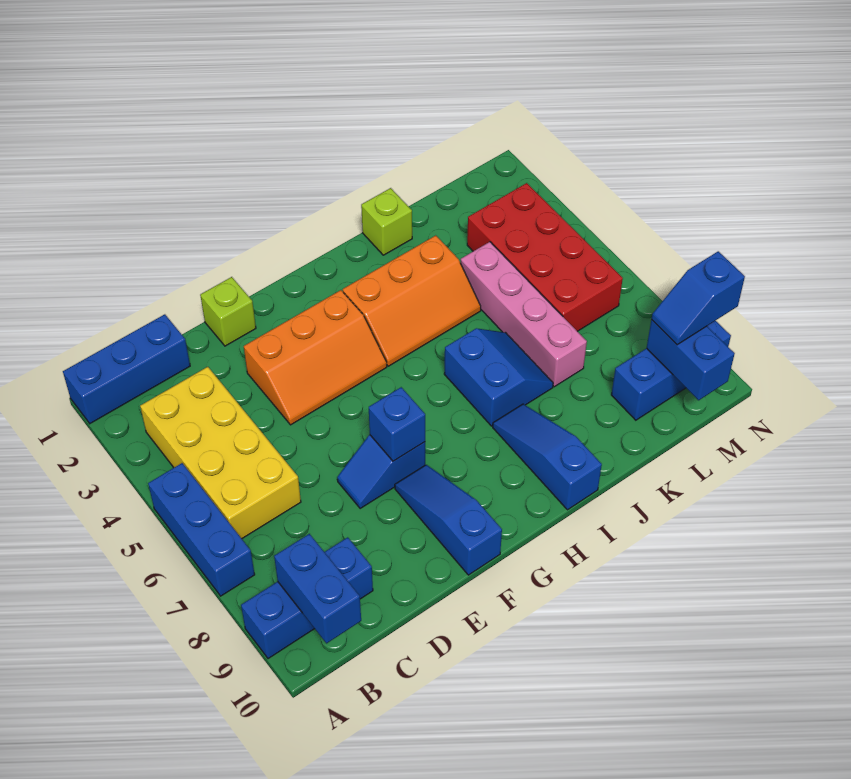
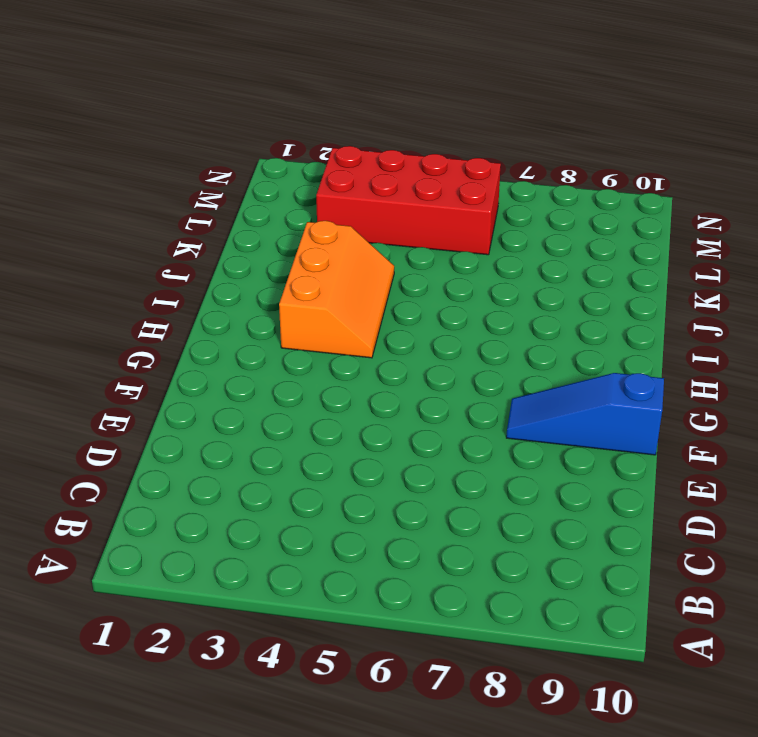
none -> blue 1x3 brick [63,314,190,423]
none -> blue 1x3 brick [148,463,255,596]
none -> blue 1x3 brick [241,537,373,659]

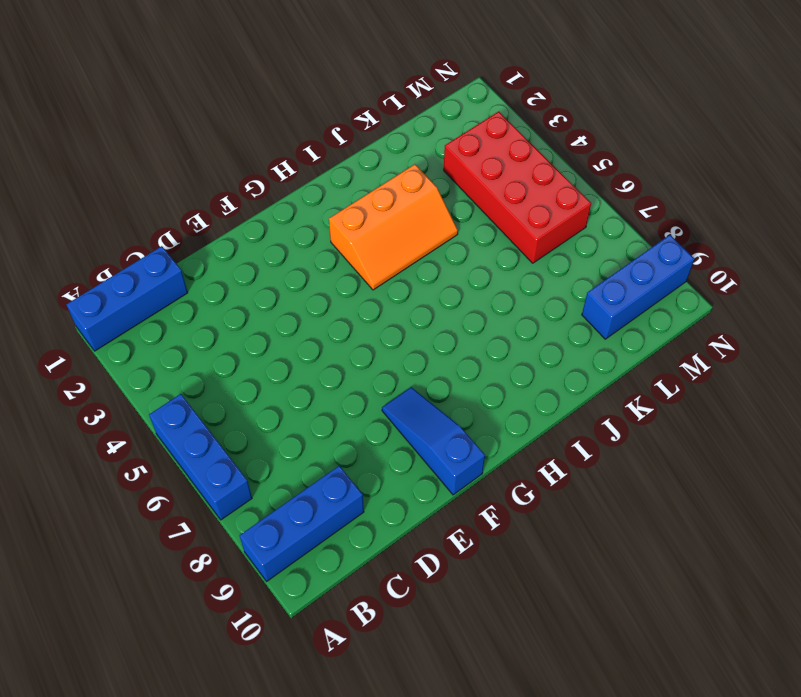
none -> yellow 2x4 brick [140,367,301,539]
none -> lime 1x1 brick [200,277,256,346]
none -> orange 2x3 slope [244,290,387,425]

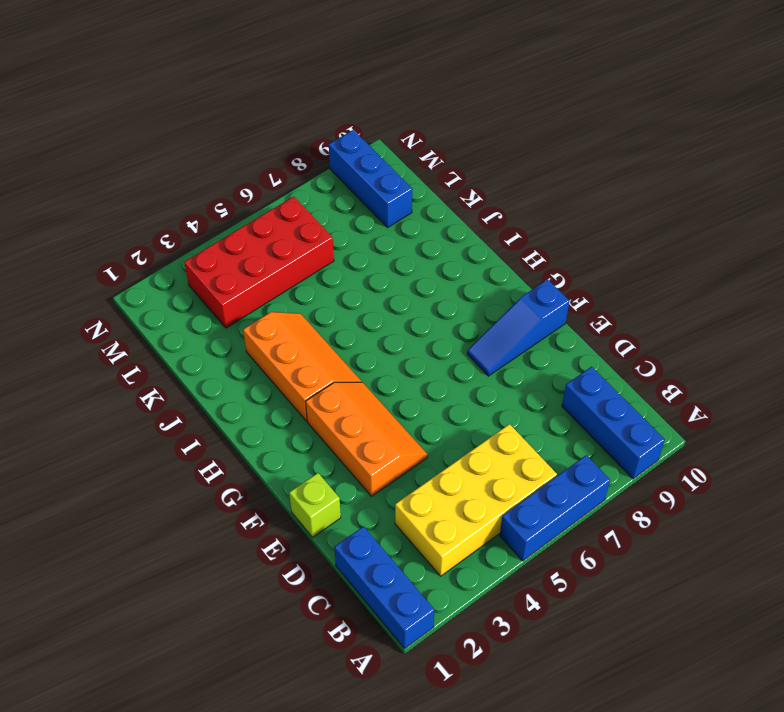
none -> blue 1x2 slope [337,435,425,509]
none -> blue 2x2 slope [444,328,553,426]
none -> blue 1x3 slope [493,404,602,510]

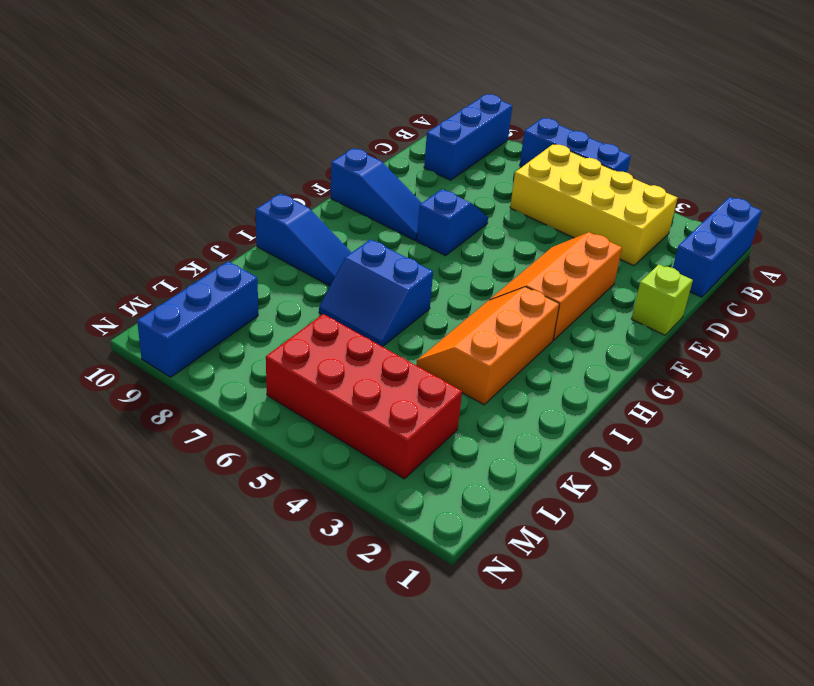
none -> lime 1x1 brick [361,188,412,255]
none -> pink 1x4 brick [461,242,587,387]
none -> blue 1x2 brick [274,534,361,643]

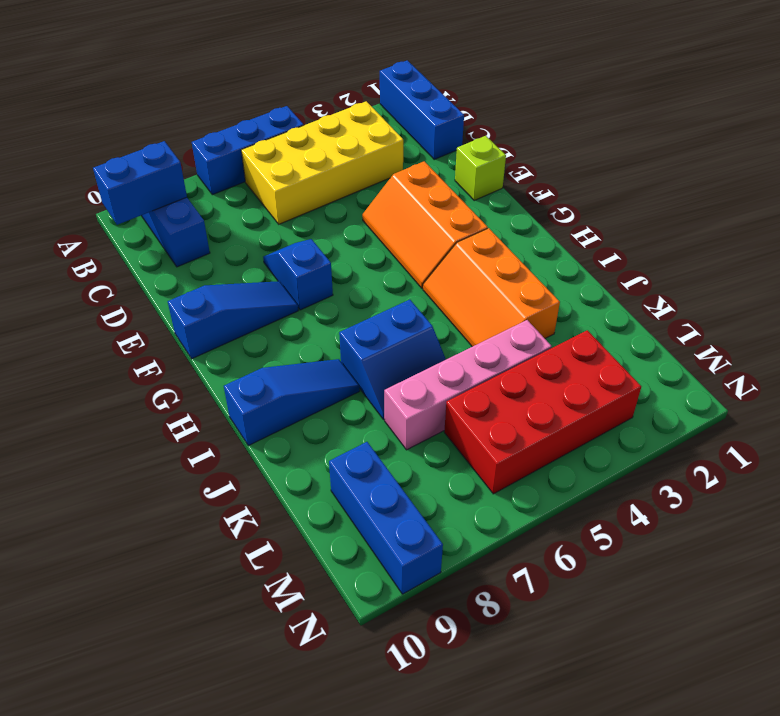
none -> lime 1x1 brick [361,188,412,255]
none -> blue 1x1 brick [369,387,425,461]
none -> blue 1x2 brick [647,320,735,400]

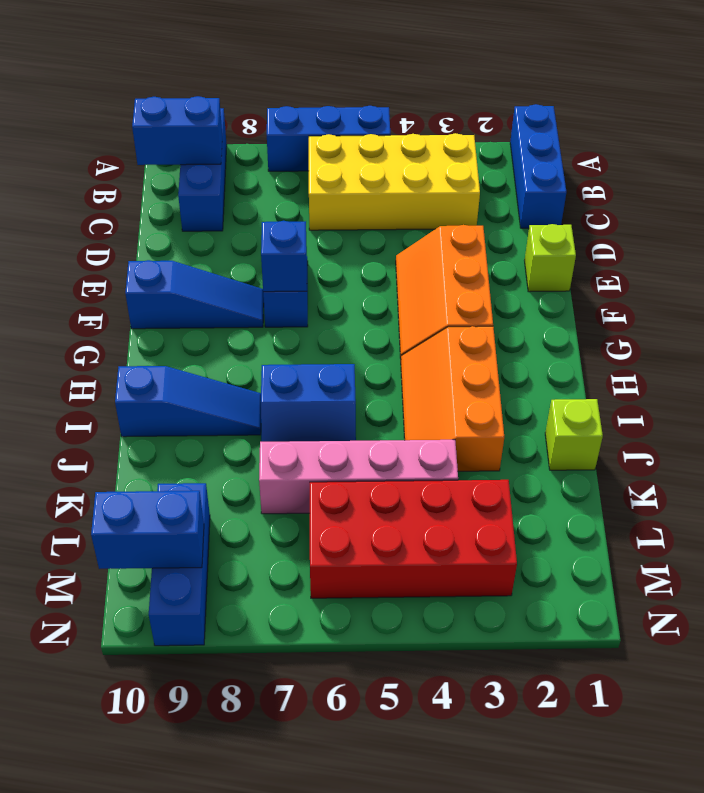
none -> blue 1x2 slope [651,251,745,345]

